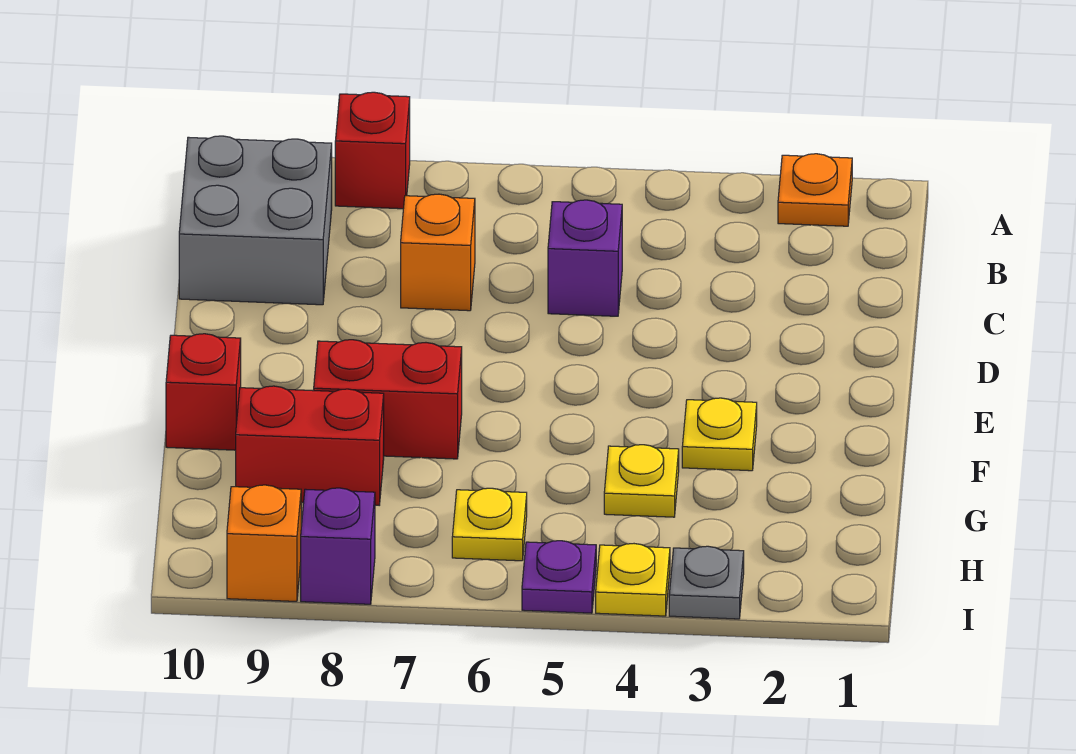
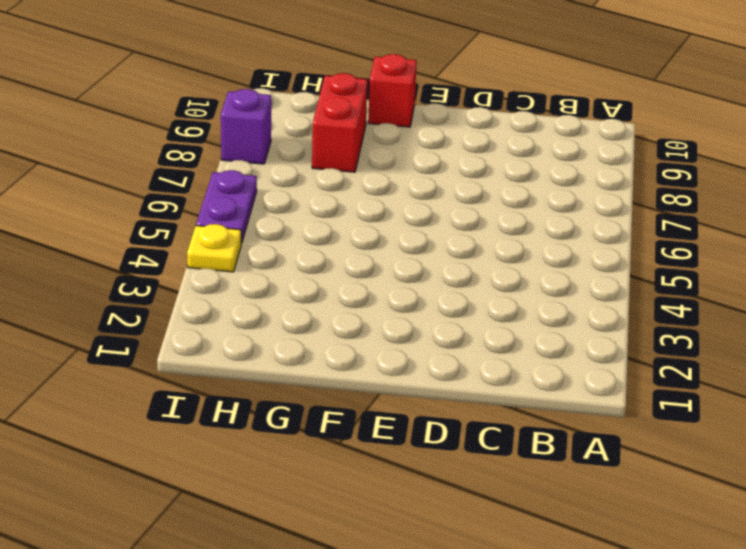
purple 1x2 plate [196,170,257,243] -> purple 1x1 plate [522,541,596,613]
none -> orange 1x1 plate [778,154,852,226]
none -> red 1x1 brick [335,92,410,209]
none -> grey 2x2 brick [179,136,332,305]

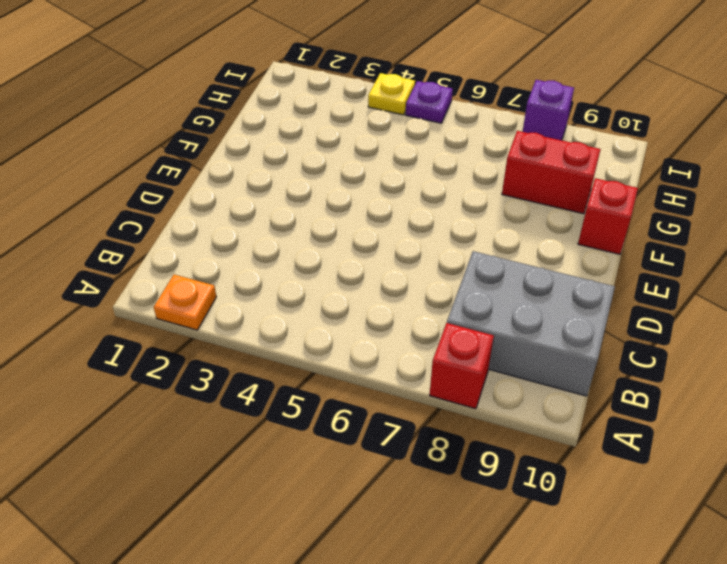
grey 2x3 brick [447,251,615,396] -> grey 2x2 brick [179,136,332,305]
none -> purple 1x1 brick [548,200,622,316]
none -> orange 1x1 brick [401,194,475,311]
none -> yellow 1x1 plate [682,398,757,471]

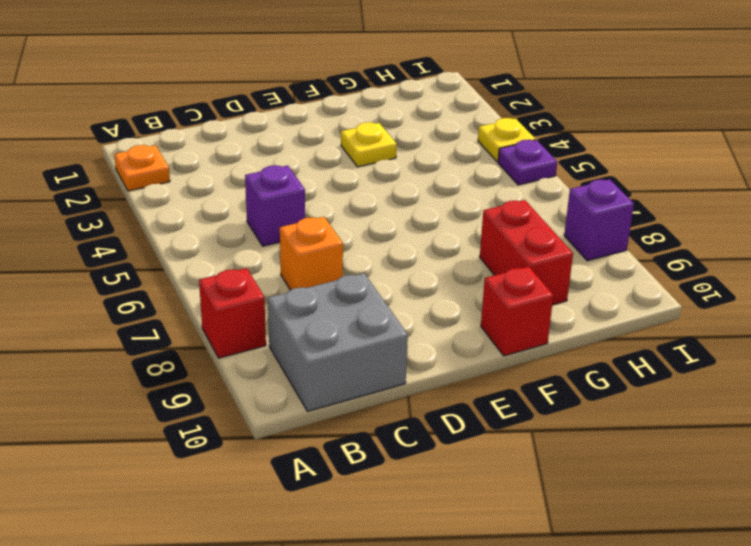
none -> red 1x2 brick [314,340,462,459]
none -> yellow 1x1 plate [604,445,679,517]
none -> yellow 1x1 plate [452,488,527,561]

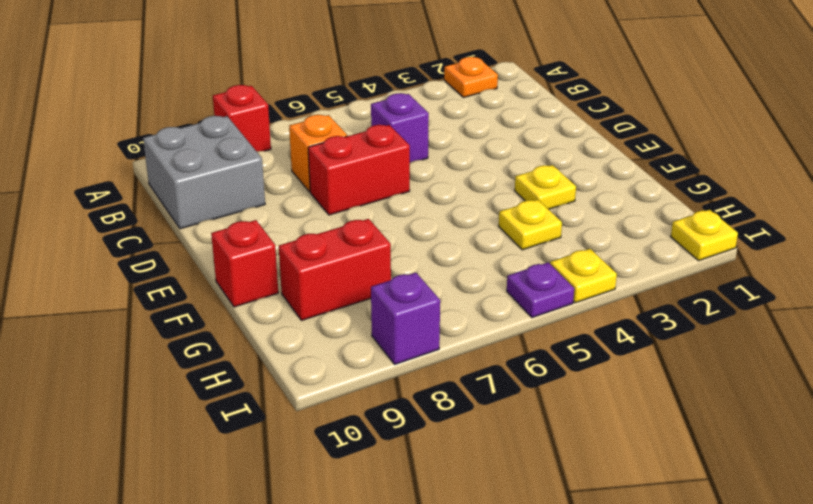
red 1x2 brick [308,125,410,215] -> red 1x2 brick moved to [314,340,462,459]
yellow 1x1 plate [671,210,738,261] -> yellow 1x1 plate moved to [452,488,527,561]
none -> grey 1x1 plate [669,546,744,619]
none -> orange 1x1 brick [227,485,301,601]

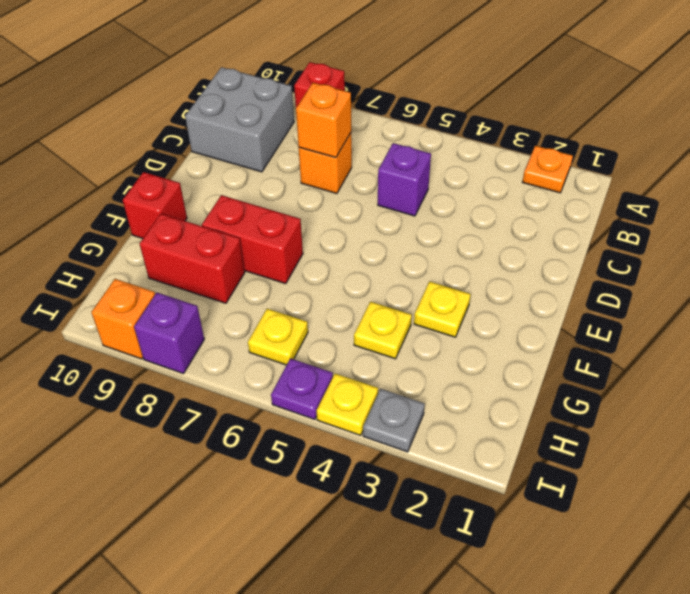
orange 1x1 brick [296,83,351,157] -> none

